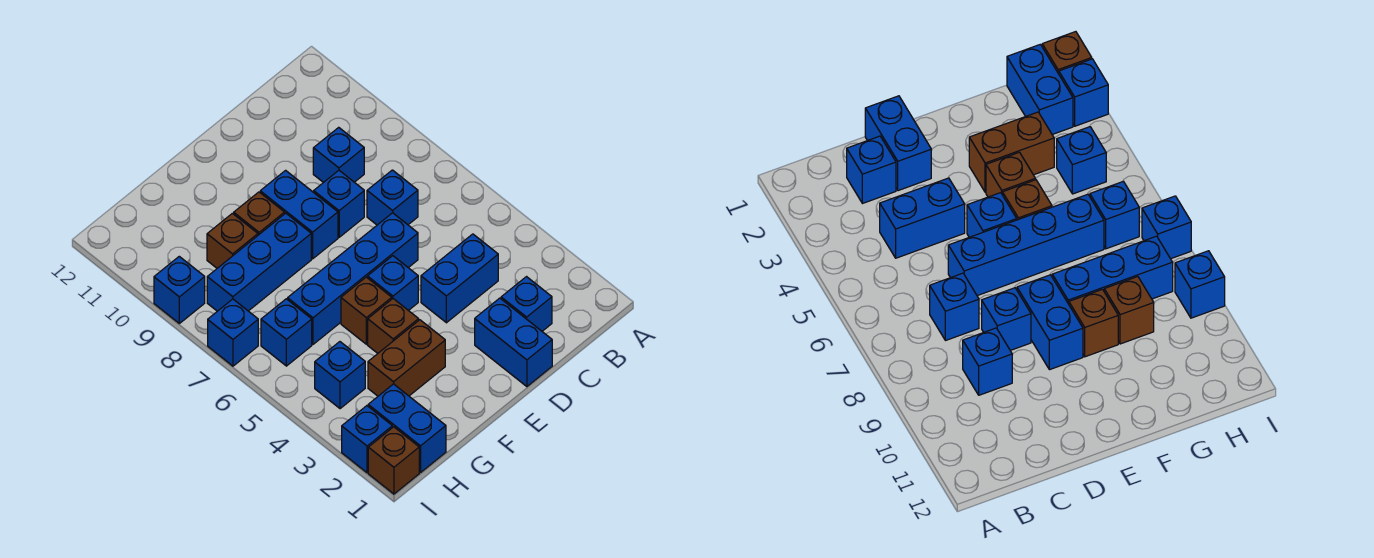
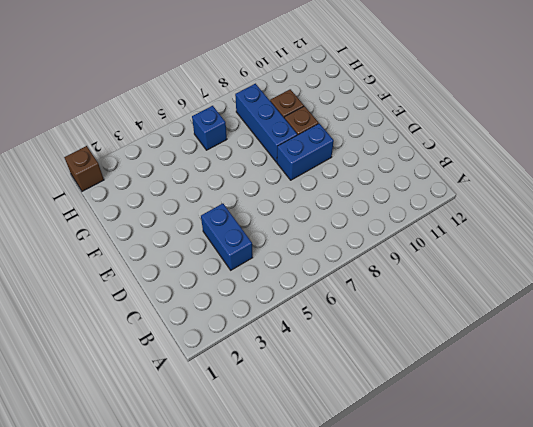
none -> blue 1x1 brick [501,277,552,331]
none -> blue 1x1 brick [367,170,418,225]
none -> blue 1x1 brick [313,127,364,183]

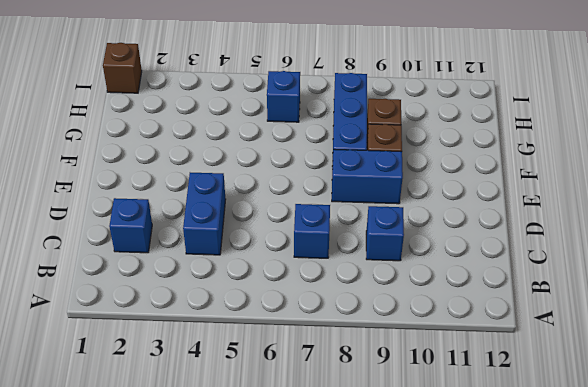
none -> blue 1x2 brick [475,298,552,387]
none -> blue 1x4 brick [288,213,418,344]
none -> blue 1x1 brick [314,170,364,237]

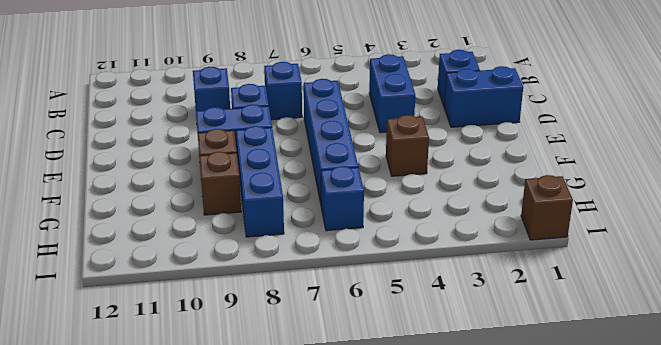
none -> blue 1x1 brick [368,256,418,311]
none -> brown 1x2 brick [368,320,445,396]
none -> brown 1x1 brick [341,277,392,344]

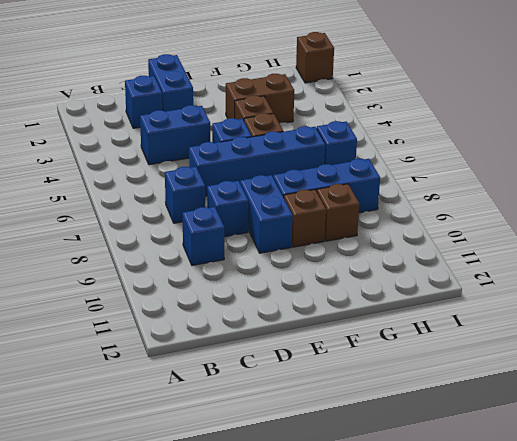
none -> blue 1x2 brick [368,384,446,472]
none -> blue 1x1 brick [315,342,365,409]
none -> blue 1x1 brick [342,406,392,473]

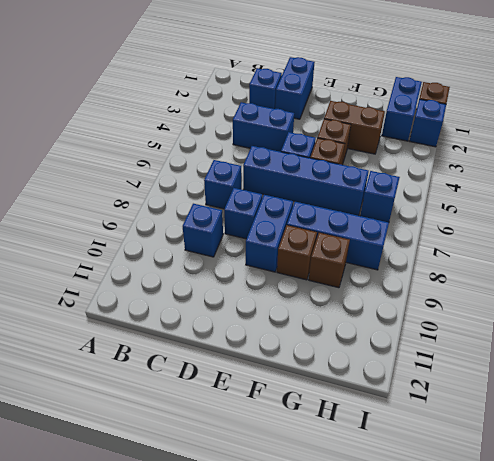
none -> blue 1x1 brick [315,342,365,409]
none -> blue 1x1 brick [208,299,258,366]
none -> blue 1x1 brick [154,256,205,323]

